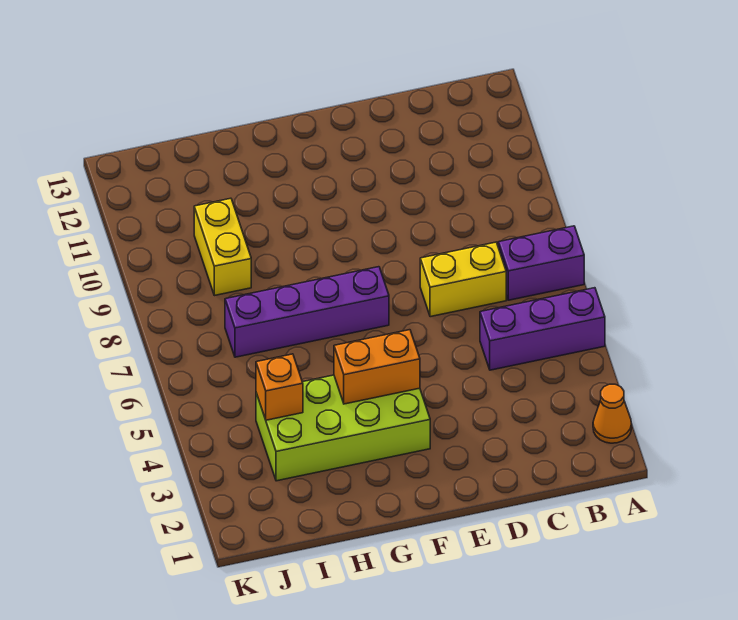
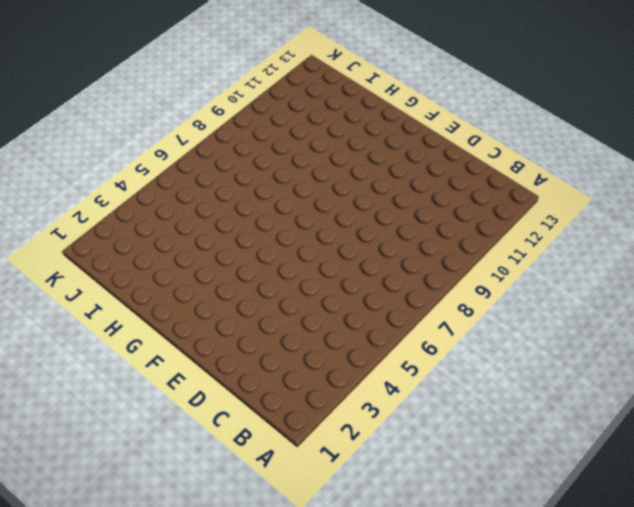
none -> orange 1x1 cone [593,384,632,443]
none -> purple 1x3 brick [480,288,605,370]

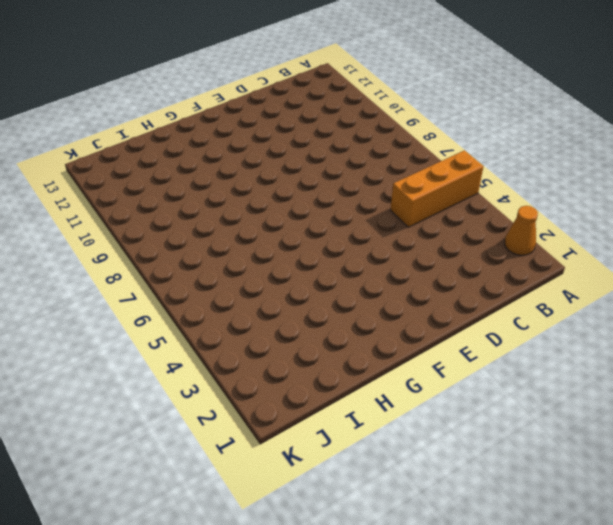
orange 1x3 brick [391,150,483,227] -> purple 1x3 brick [480,288,605,370]
none -> purple 1x2 brick [498,226,584,300]
none -> yellow 1x2 brick [420,242,506,317]

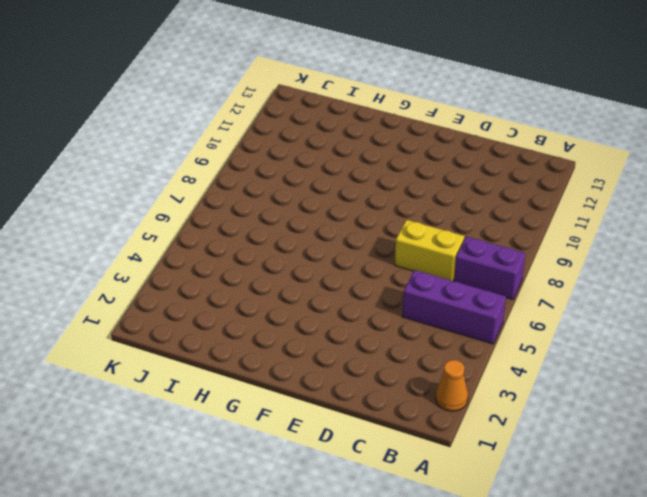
none -> lime 2x4 brick [256,375,430,481]
none -> purple 1x4 brick [225,267,389,357]

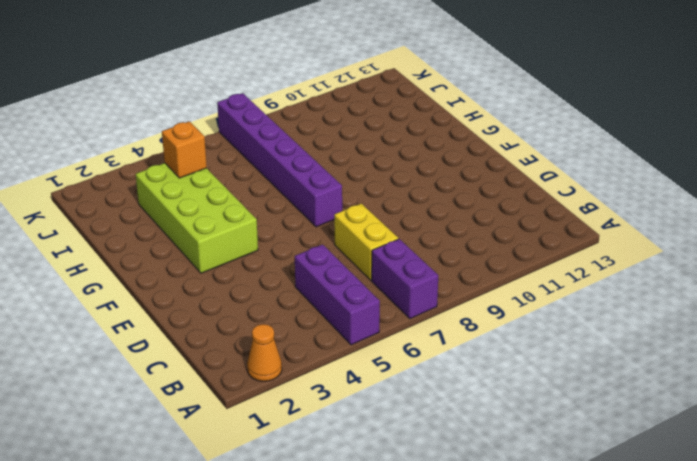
purple 1x6 brick [217,93,342,227] -> purple 1x4 brick [225,267,389,357]
none -> yellow 1x2 brick [194,198,251,296]
none -> orange 1x2 brick [334,330,420,404]

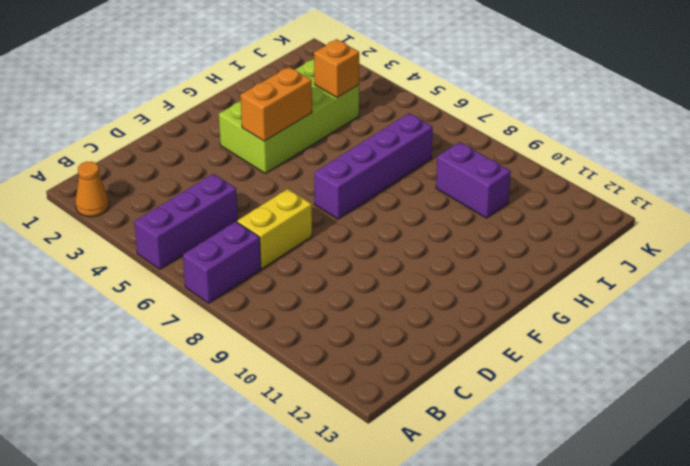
purple 1x2 brick [436,142,511,218] -> yellow 1x2 brick [194,198,251,296]

